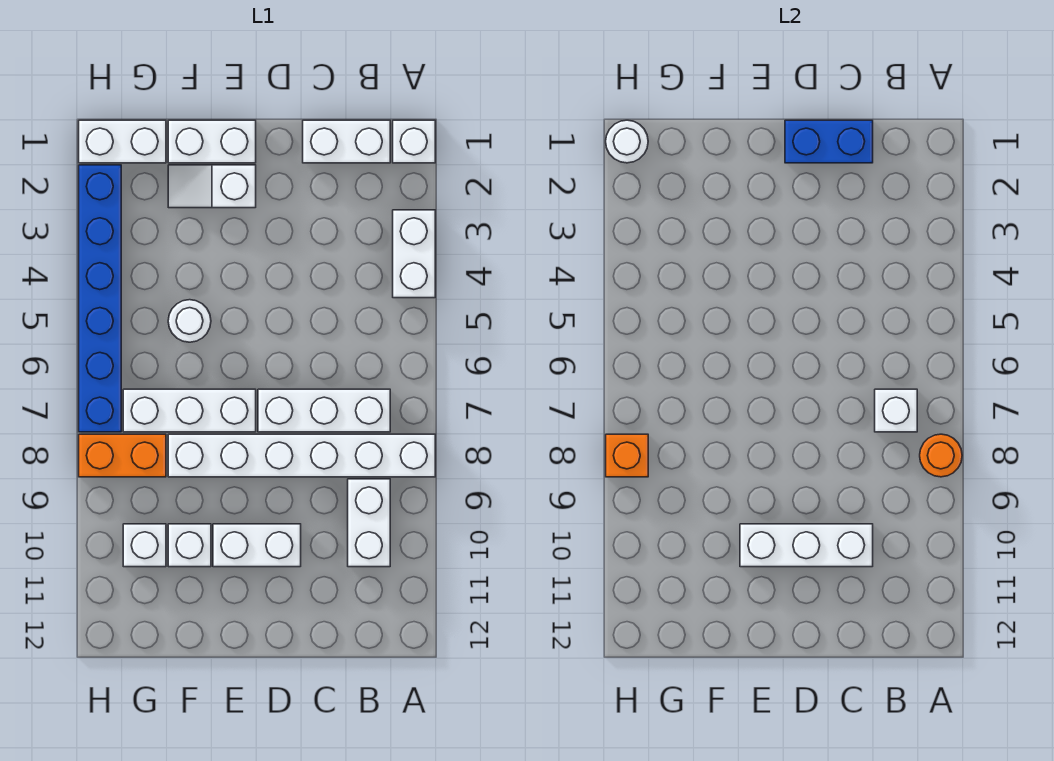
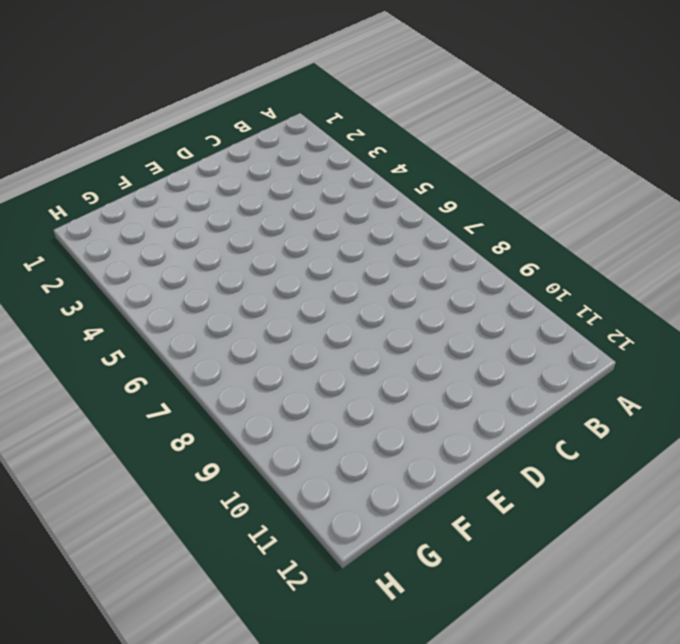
none -> white 1x1 brick [393,120,435,163]
none -> white 1x2 brick [393,210,435,298]
none -> white 1x6 brick [168,434,435,477]

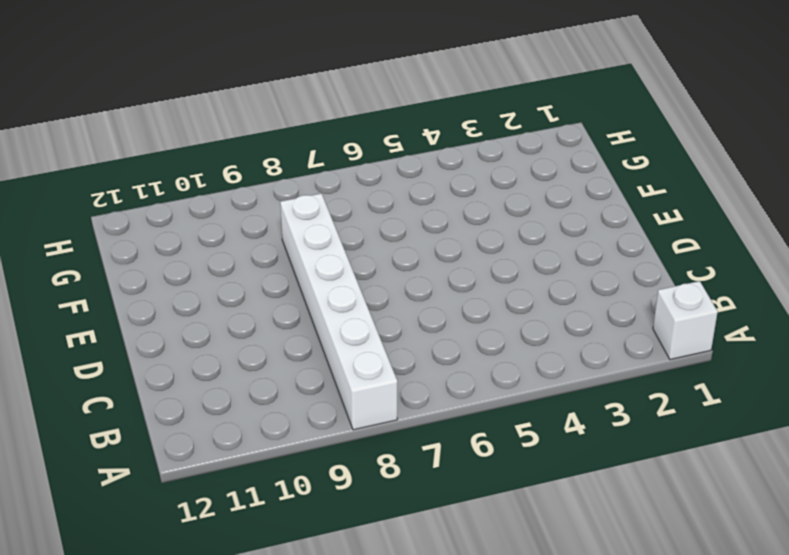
none -> white 1x2 brick [393,210,435,298]
none -> white 1x2 brick [303,120,390,163]
none -> white 1x3 brick [258,389,390,432]

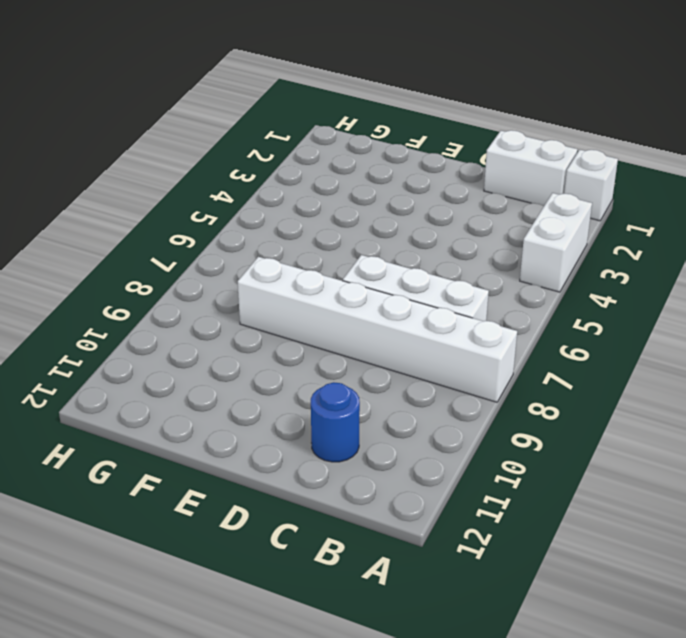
blue 1x1 round brick [311,382,360,462] -> none
none -> white 1x2 brick [348,479,390,567]
none -> white 1x2 brick [213,524,301,567]
none -> white 1x2 brick [168,120,256,163]

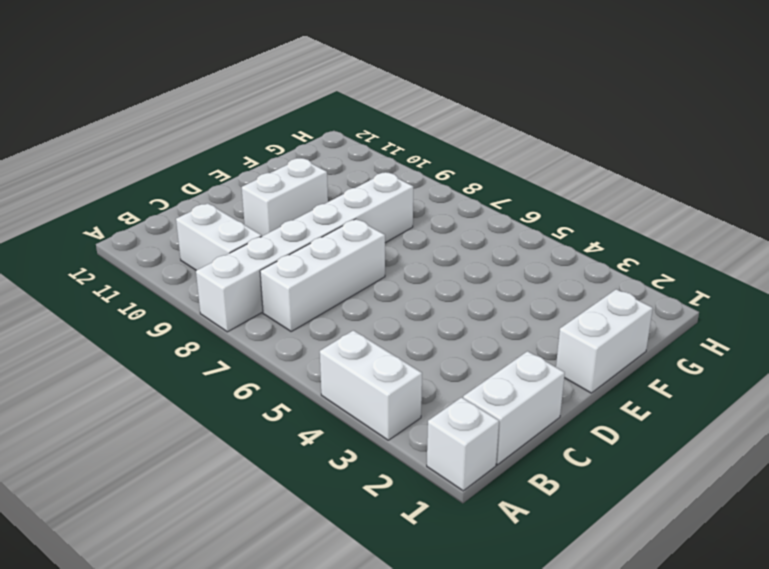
none -> white 1x2 slope [168,165,256,208]
none -> white 1x3 brick [123,389,256,432]
none -> white 1x1 round brick [168,300,211,342]

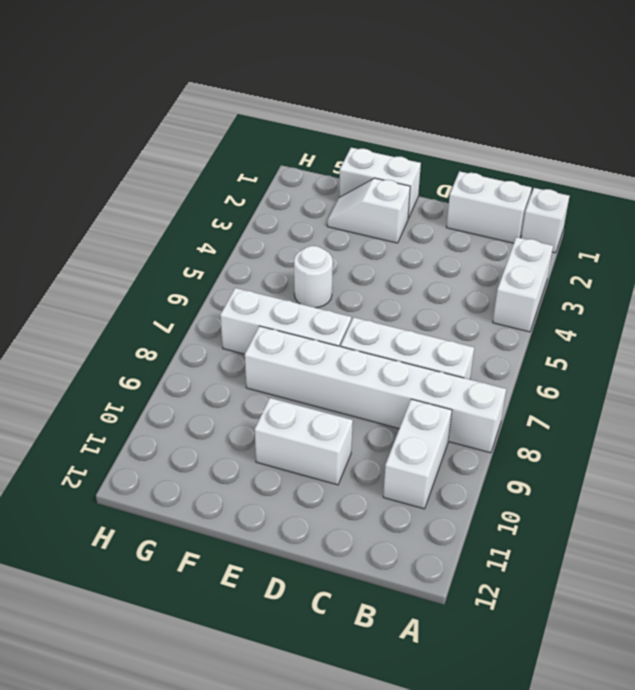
none -> white 1x1 brick [168,524,211,567]
none -> white 1x2 brick [79,120,166,163]
none -> orange 1x2 brick [79,434,166,477]

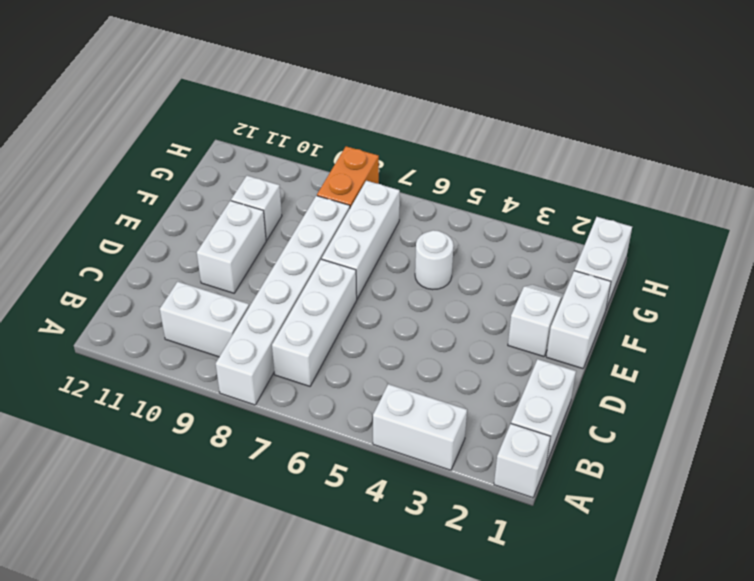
none -> white 1x1 brick [123,524,166,567]
none -> blue 1x6 brick [79,165,121,432]
none -> orange 1x1 round brick [920,434,962,477]

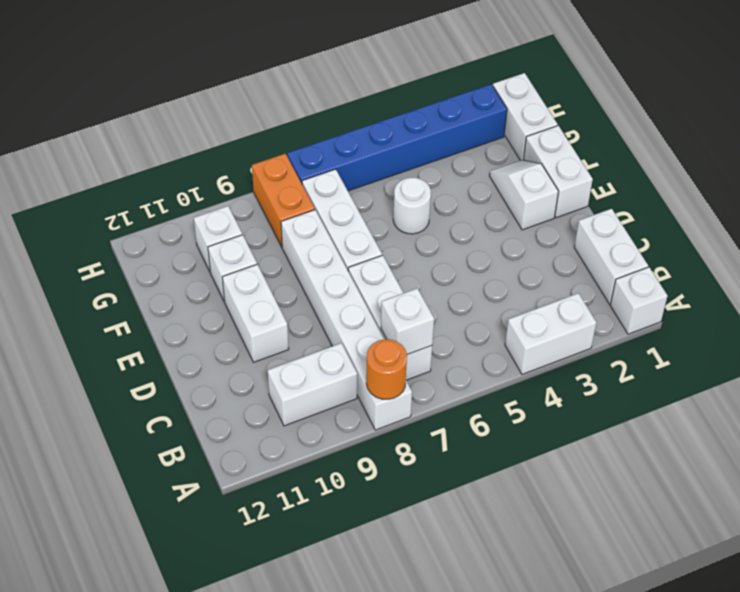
none -> blue 1x2 brick [785,120,873,163]
none -> white 1x3 brick [740,524,873,567]
none -> white 1x1 round brick [606,120,648,163]

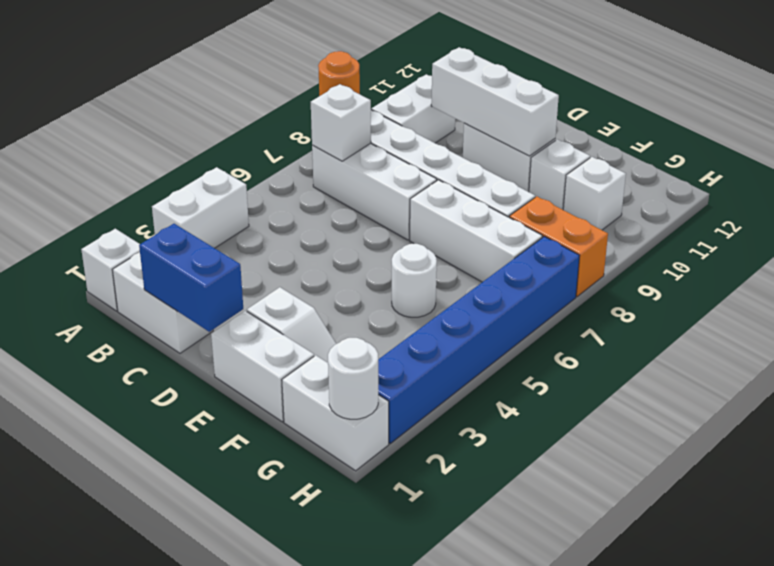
none -> orange 1x1 brick [606,434,648,477]

